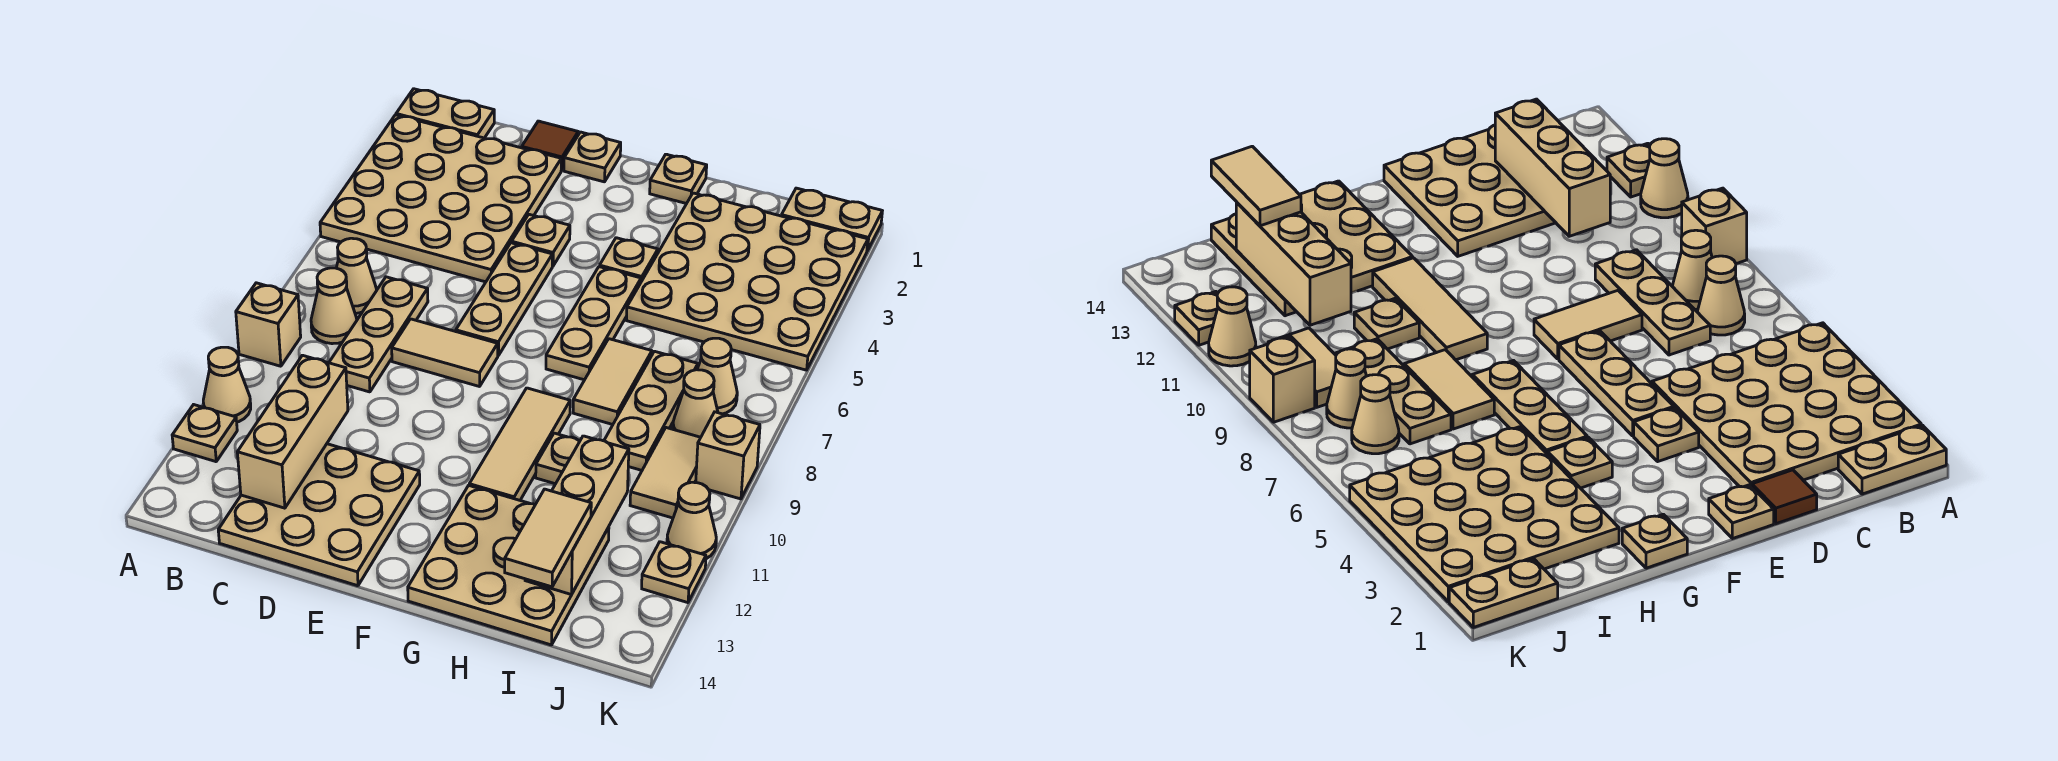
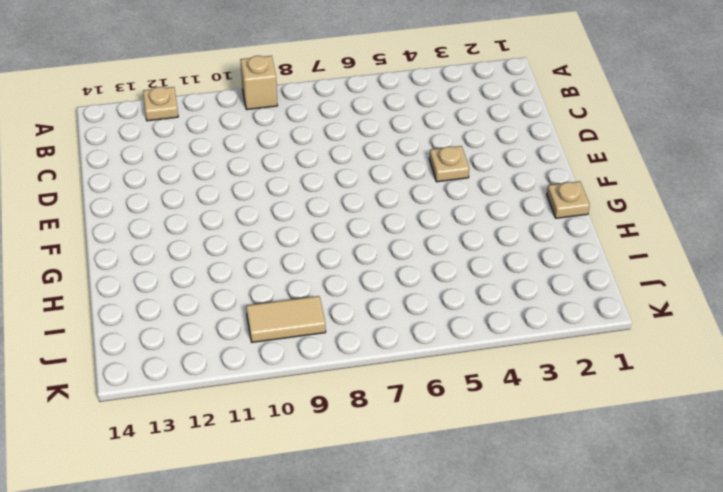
none -> tan 1x2 plate [396,89,494,138]
none -> tan 4x4 plate [320,115,561,282]
none -> tan 1x1 cone [203,347,251,422]
none -> tan 1x1 cone [336,238,376,313]

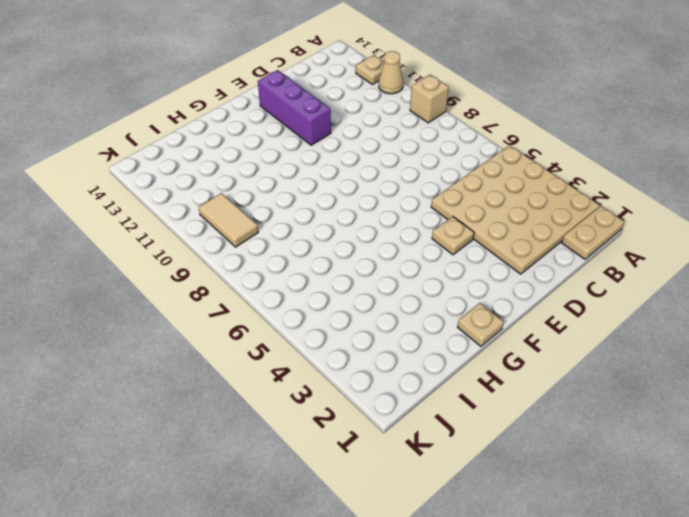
purple 1x3 brick [258,70,331,145] -> tan 3x3 plate [218,444,420,586]
none -> tan 1x1 cone [336,238,376,313]
none -> tan 1x1 cone [311,268,357,344]
none -> tan 1x3 plate [329,277,428,392]
none -> brown 1x1 tile [522,121,578,171]

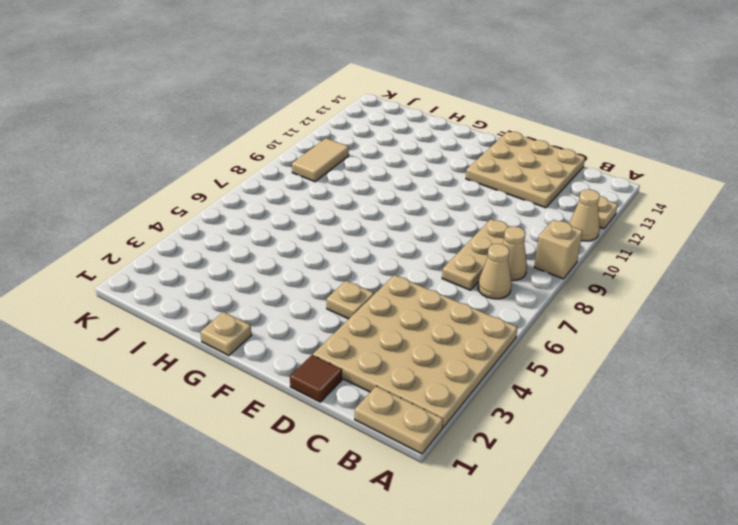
none -> tan 1x2 tile [392,319,498,387]
none -> tan 1x1 plate [564,132,621,182]
none -> tan 1x3 plate [456,243,552,356]
none -> tan 1x1 plate [600,238,658,282]

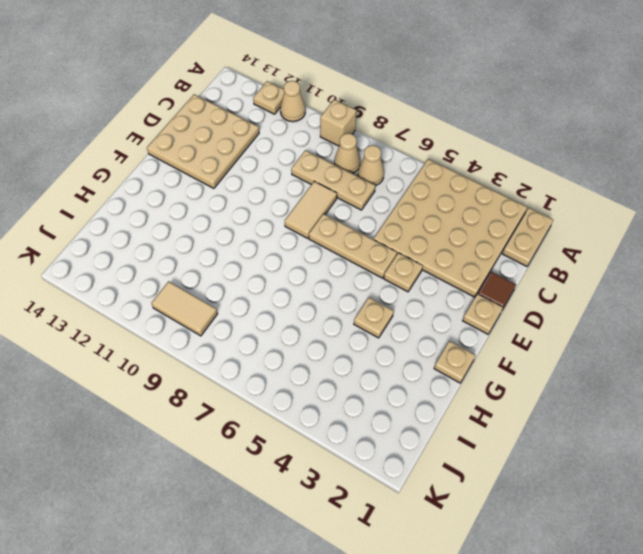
none -> tan 1x3 plate [546,267,641,380]
none -> tan 1x3 tile [469,388,570,500]
none -> tan 3x3 plate [408,485,609,645]
none -> tan 4x4 plate [627,193,868,370]

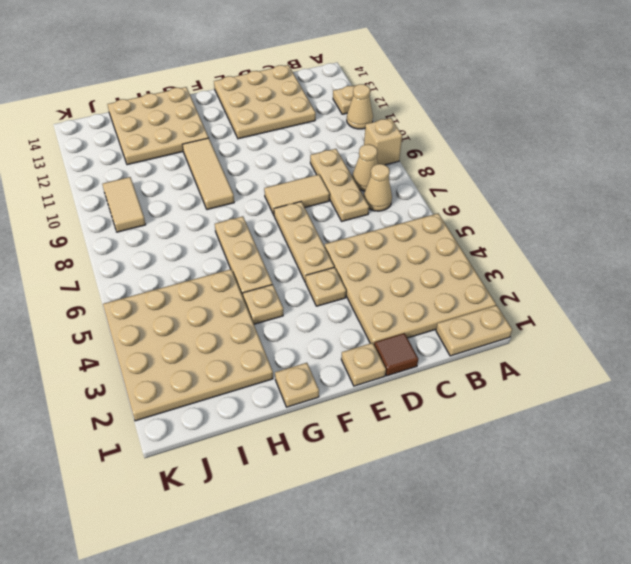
none -> tan 1x2 tile [573,339,652,425]
none -> tan 1x1 plate [536,433,580,484]
none -> tan 1x3 plate [604,351,698,470]
none -> tan 1x2 plate [782,188,882,251]

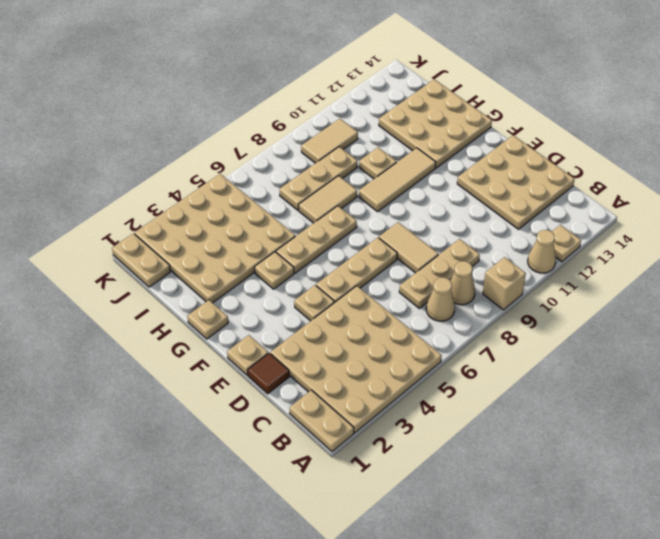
none -> tan 1x1 cone [697,338,737,414]
none -> tan 1x1 cone [673,370,718,437]
none -> tan 1x1 brick [696,412,760,499]
none -> tan 1x1 cone [667,482,716,559]

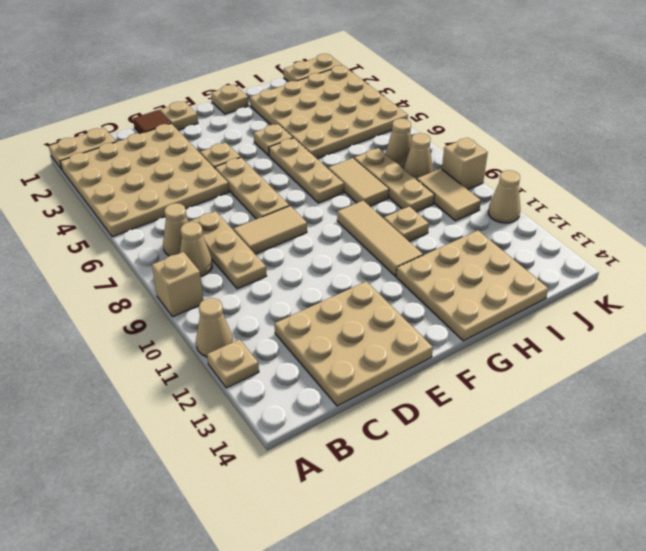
none -> tan 1x1 plate [642,542,706,603]
none -> tan 1x3 brick [237,355,348,508]
none -> tan 1x3 brick [525,436,629,595]
none -> tan 1x2 tile [505,489,591,587]

